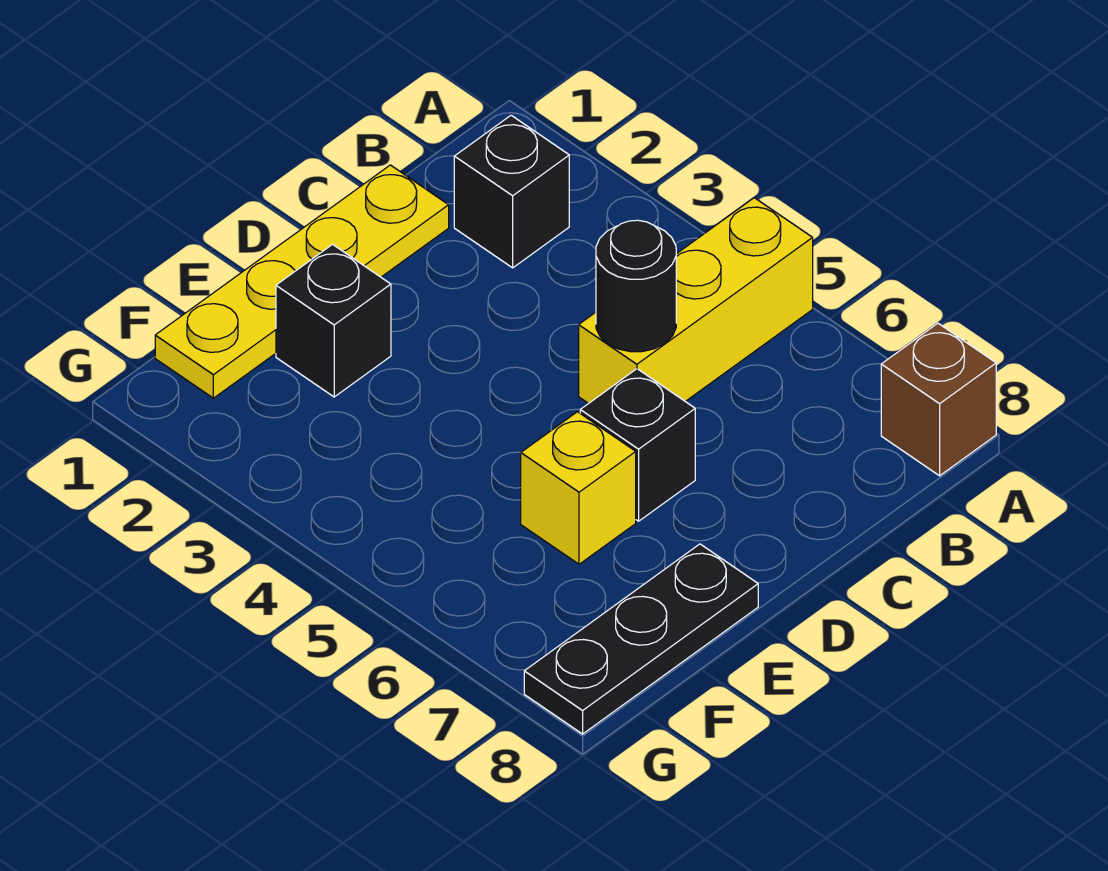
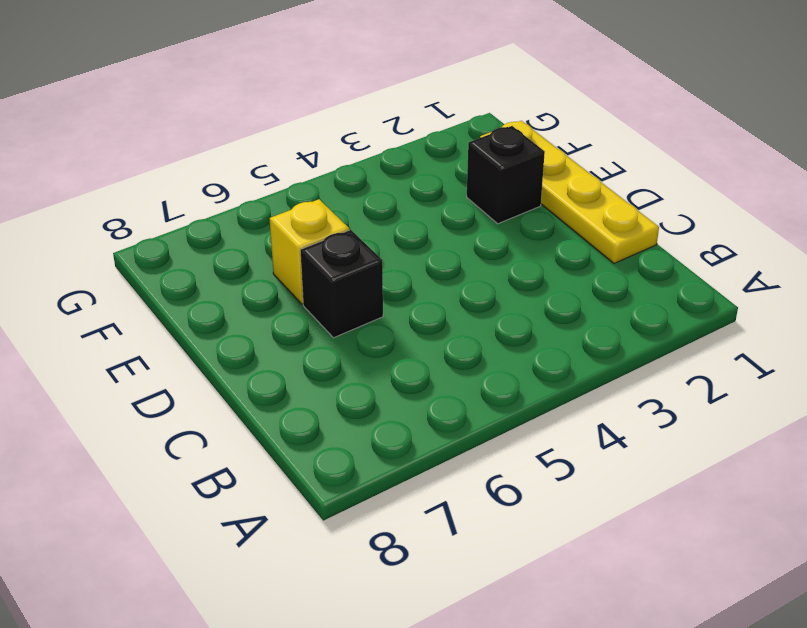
none -> yellow 1x3 brick [579,198,813,404]
none -> brown 1x1 brick [881,323,996,476]

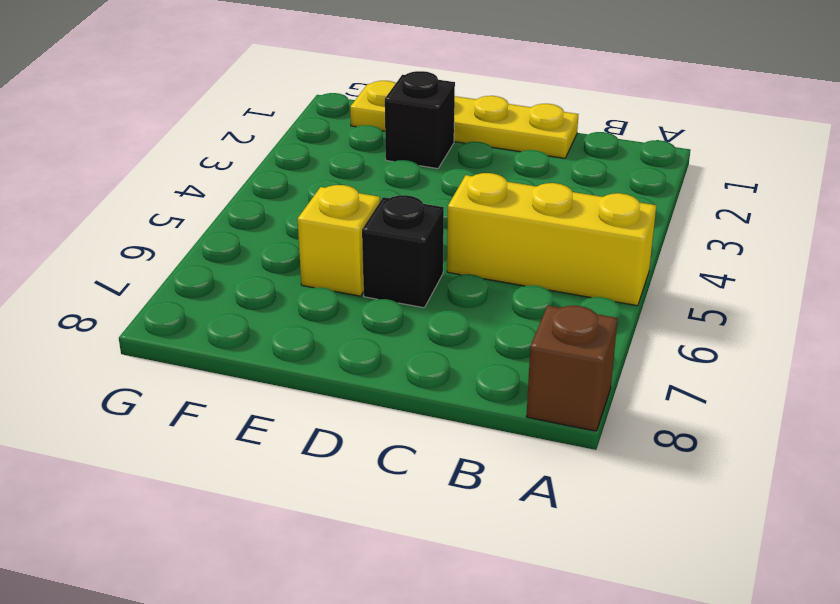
none -> black 1x1 brick [454,115,569,268]
none -> black 1x3 plate [524,544,758,734]

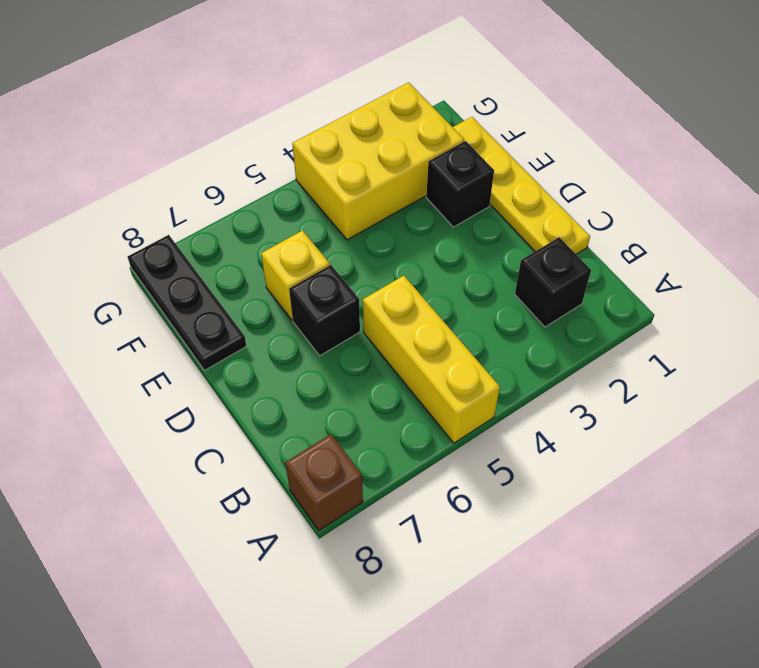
yellow 2x3 brick [292,82,464,240] -> none
none -> black 1x1 round brick [596,220,676,352]

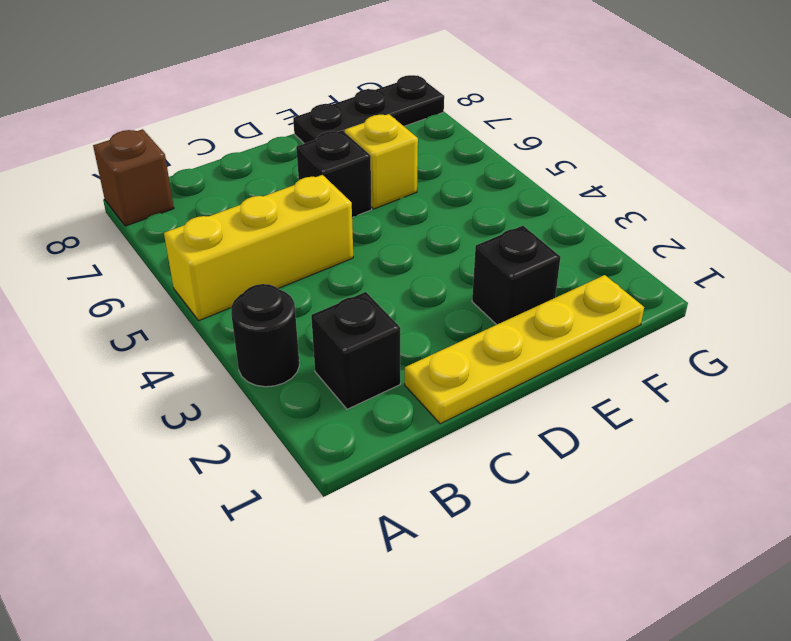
black 1x1 round brick [231,284,299,387] -> black 1x1 round brick moved to [596,220,676,352]

